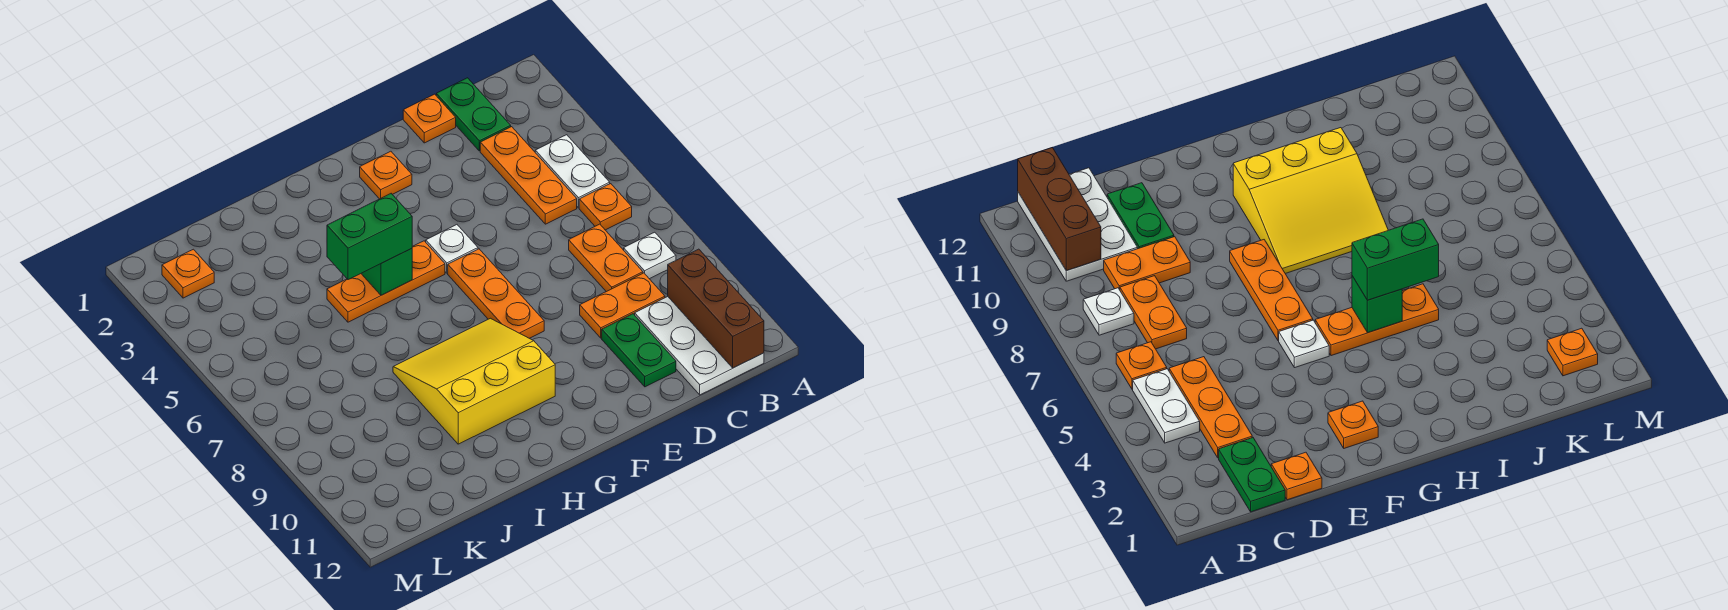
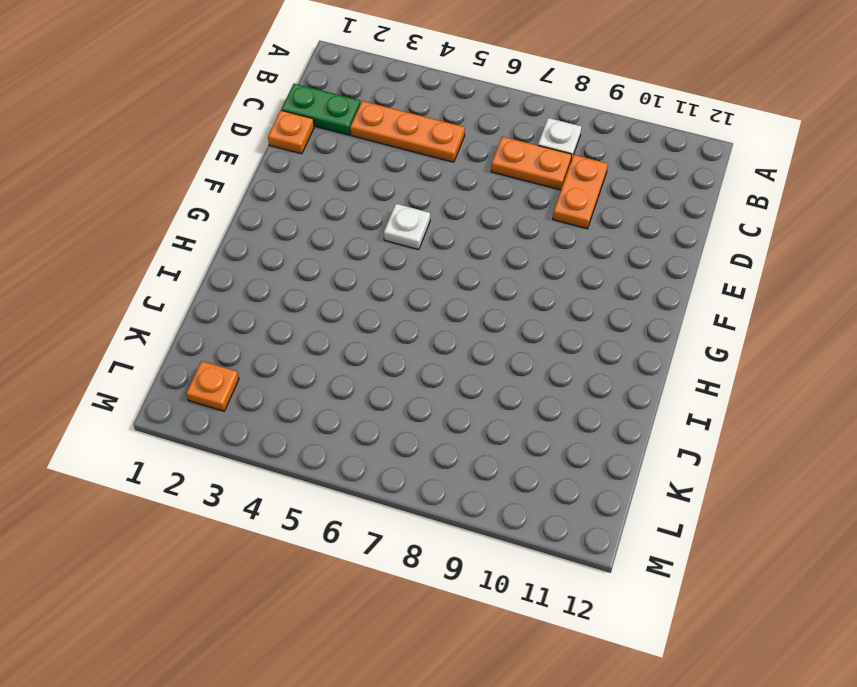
none -> white 1x2 plate [535,135,610,208]
none -> orange 1x1 plate [579,184,632,230]
none -> white 2x3 plate [635,297,764,395]

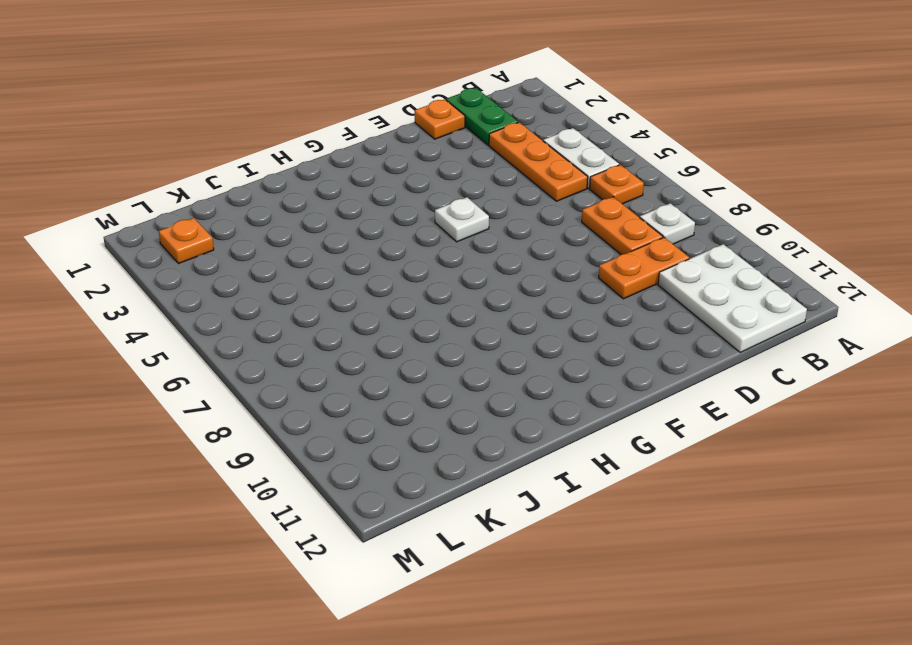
none -> green 1x2 plate [602,314,676,387]
none -> orange 1x1 plate [360,151,412,199]
none -> orange 1x3 plate [448,249,544,338]

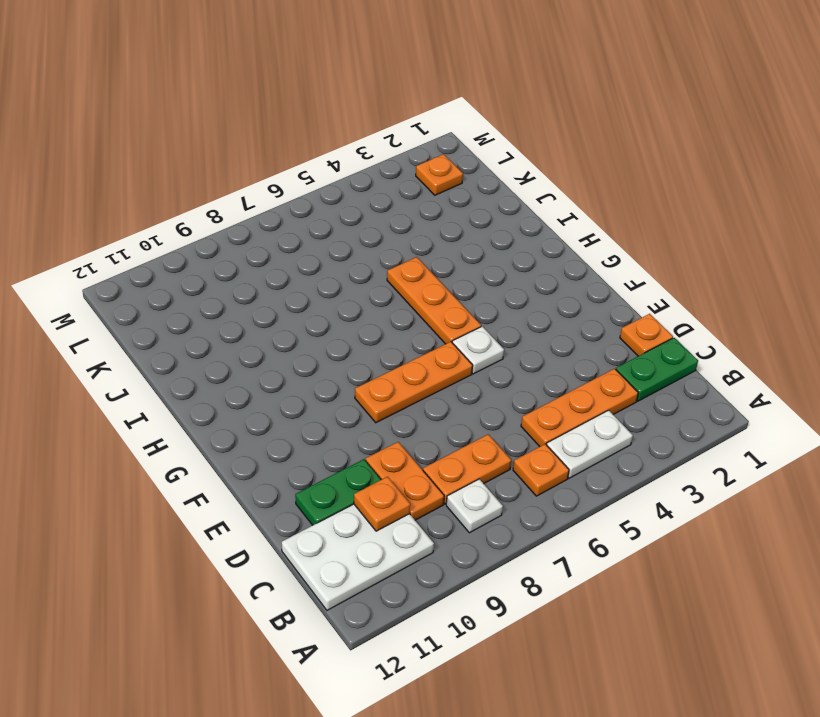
orange 1x1 plate [354,477,410,531] -> orange 1x1 plate moved to [360,151,412,199]
none -> yellow 3x3 slope [393,318,555,444]
none -> brown 1x3 brick [668,249,764,368]
none -> green 1x1 brick [361,249,412,295]

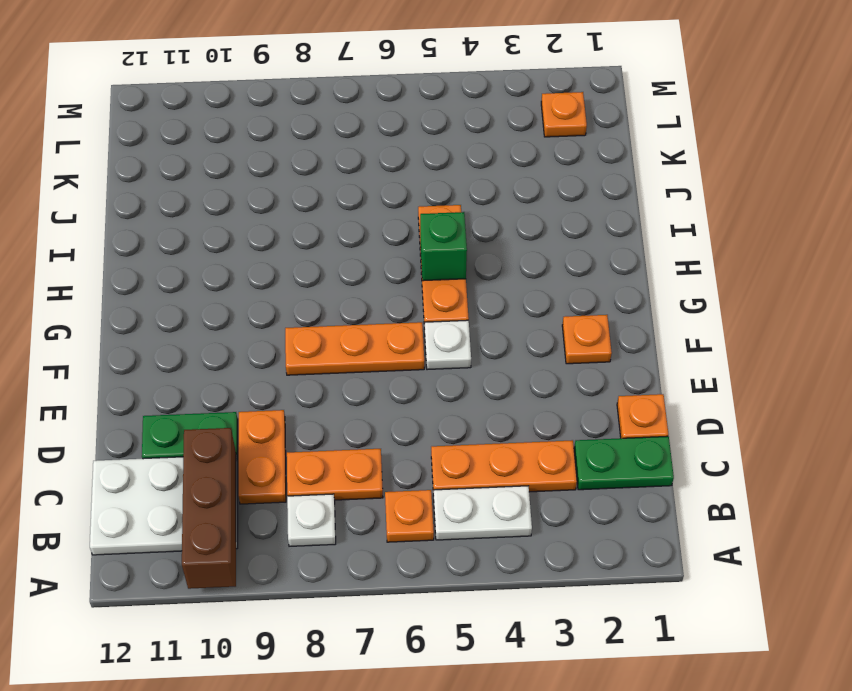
brown 1x3 brick [182,428,236,589] -> brown 1x3 brick turned to [668,249,764,368]
none -> yellow 3x3 slope [393,318,555,444]
none -> green 1x2 brick [327,194,412,280]

